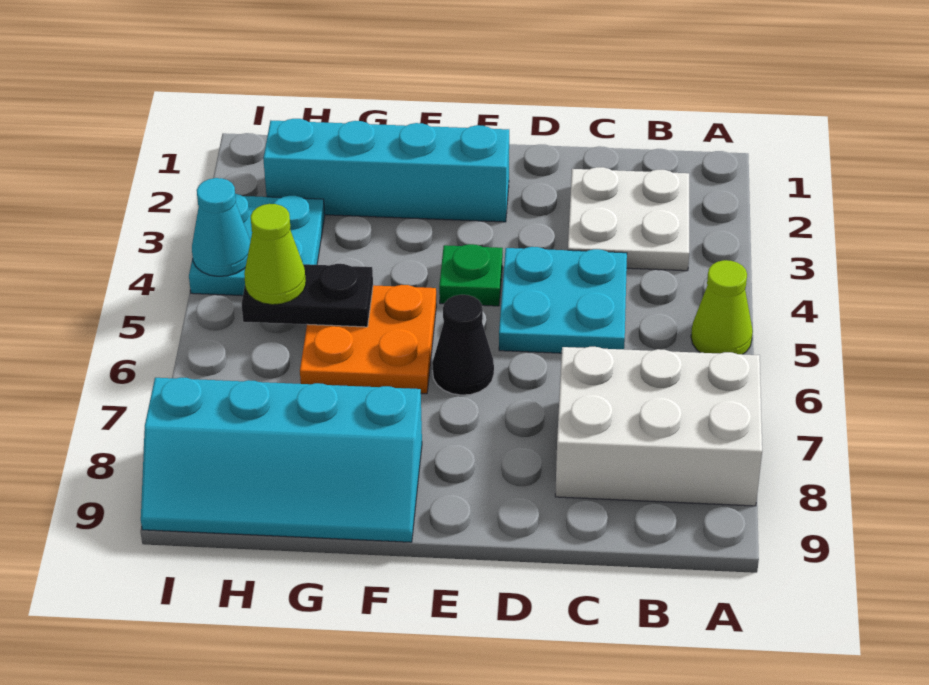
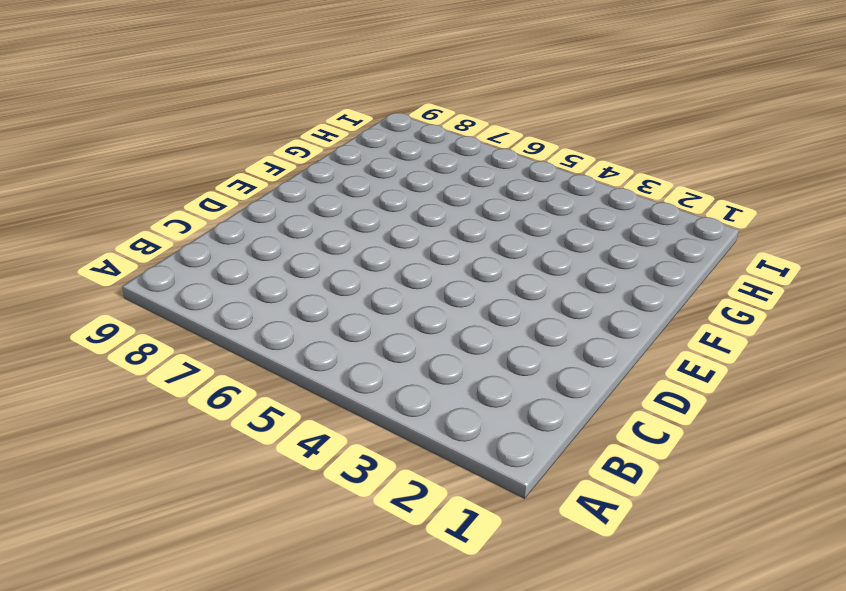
none -> lime 1x1 cone [691,260,753,354]
none -> white 2x3 brick [555,347,762,506]
none -> white 2x2 plate [568,167,689,271]

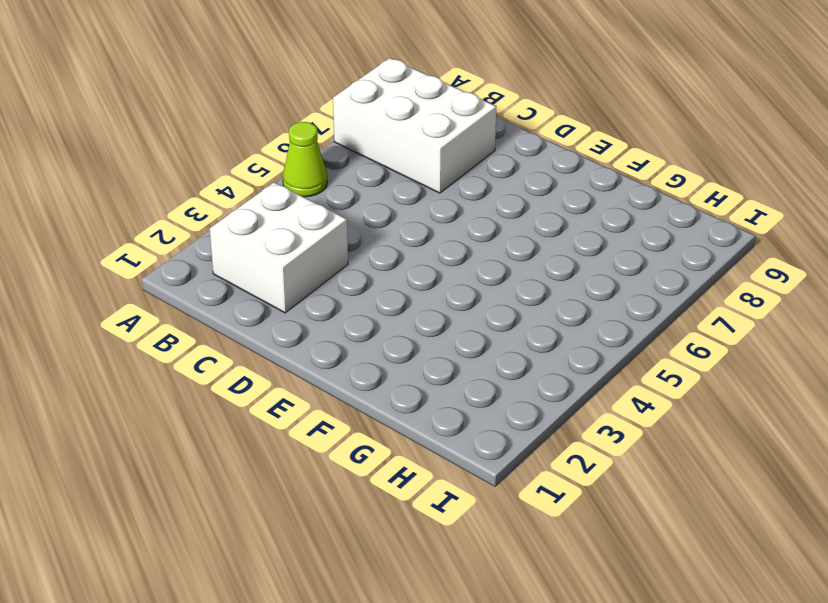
white 2x2 brick [210,182,348,313] -> white 2x2 plate [568,167,689,271]
none -> cyan 2x2 plate [499,247,627,353]
none -> cyan 1x4 brick [263,119,509,222]
none -> green 1x1 plate [439,244,503,306]

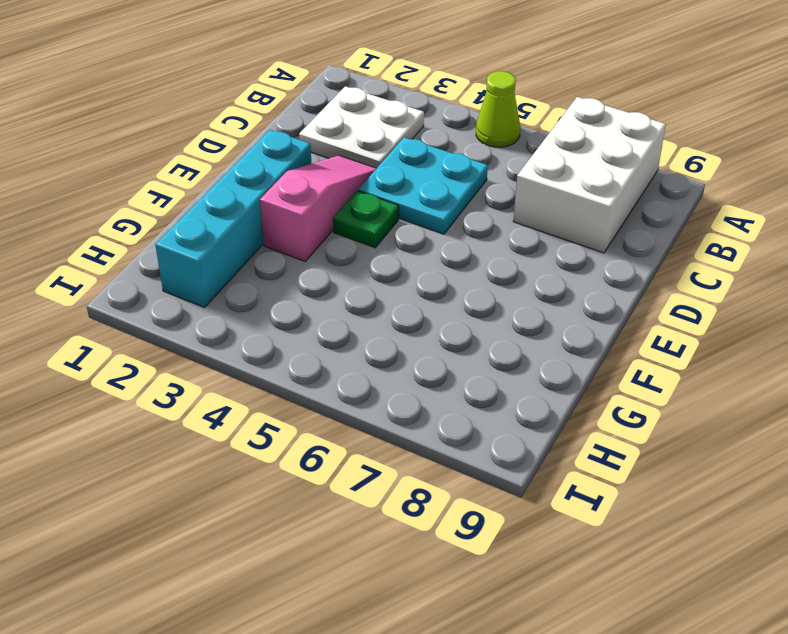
pink 1x3 slope [260,156,376,261] -> none
none -> black 1x1 cone [432,295,494,395]
none -> orange 2x2 plate [300,285,436,394]
none -> cyan 2x4 slope [141,378,422,542]

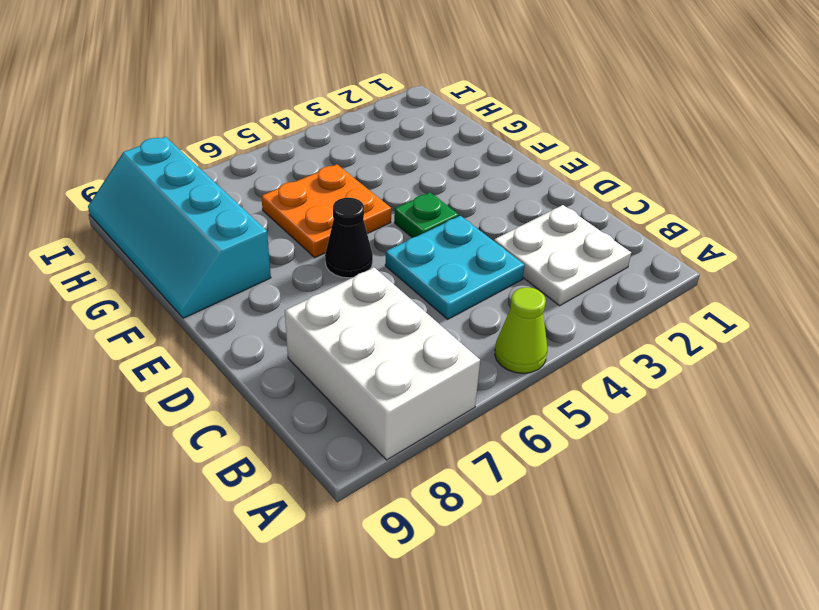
none -> cyan 1x4 brick [263,119,509,222]
none -> cyan 2x2 plate [189,194,325,296]
none -> black 1x2 plate [241,264,373,327]

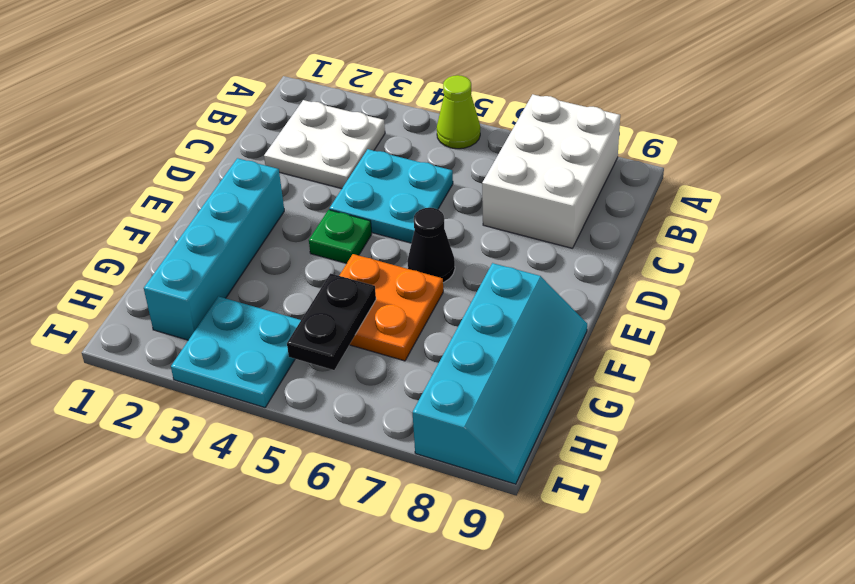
none -> cyan 1x1 cone [192,178,251,276]
none -> lime 1x1 cone [244,204,306,305]

